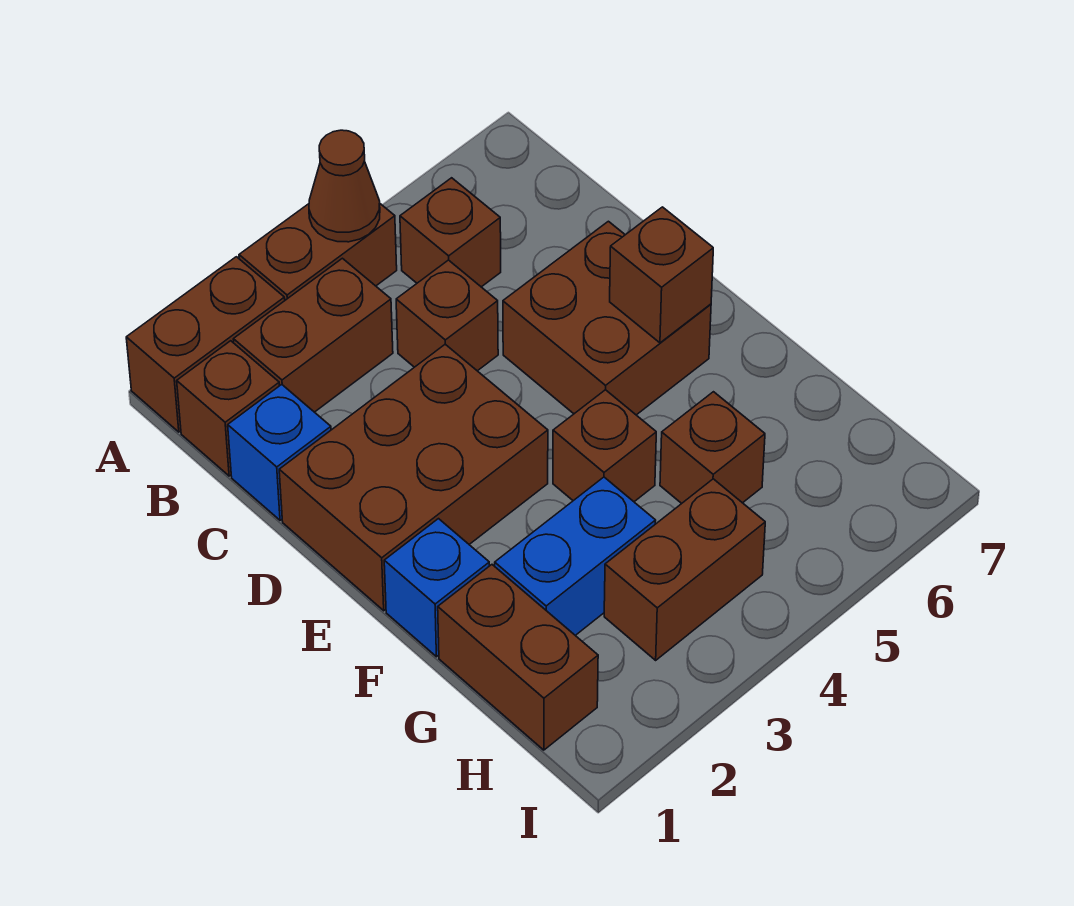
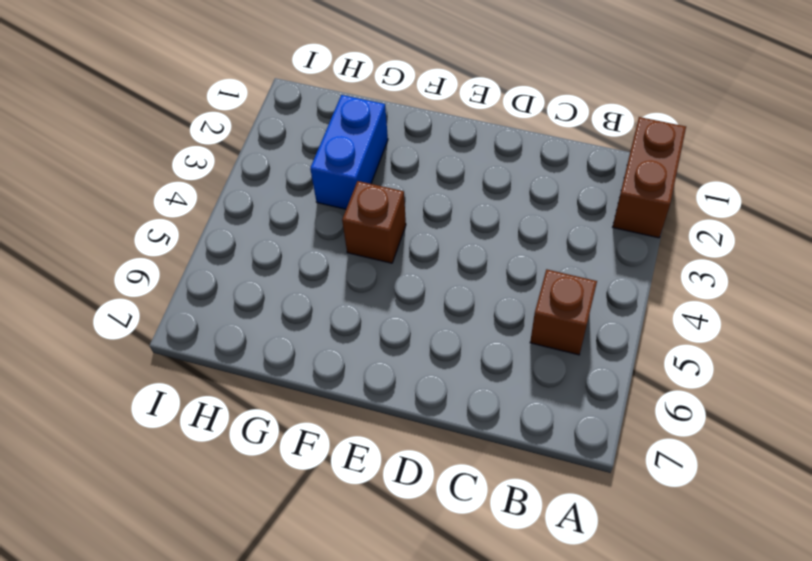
none -> brown 1x2 brick [239,204,397,300]
none -> brown 1x1 brick [177,341,279,476]
none -> brown 1x2 brick [233,258,393,412]

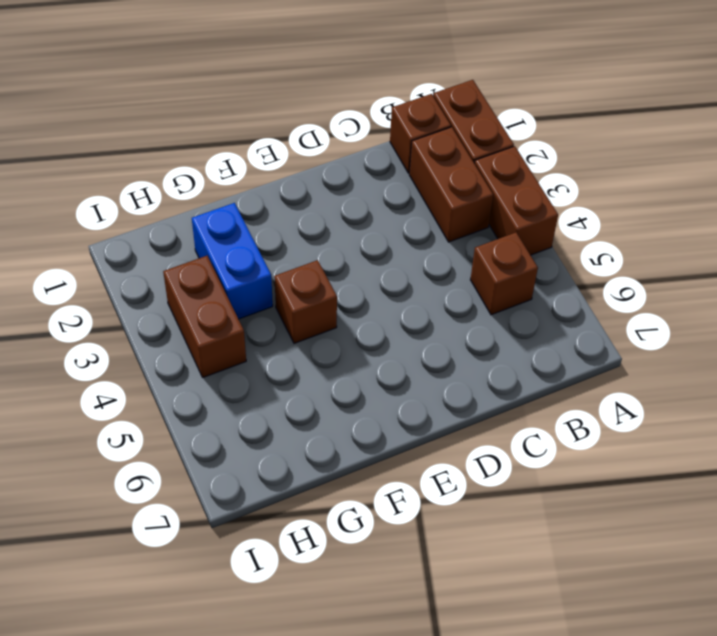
none -> blue 1x1 brick [228,384,331,520]
none -> brown 1x1 brick [396,260,498,371]
none -> brown 2x3 brick [279,344,548,611]

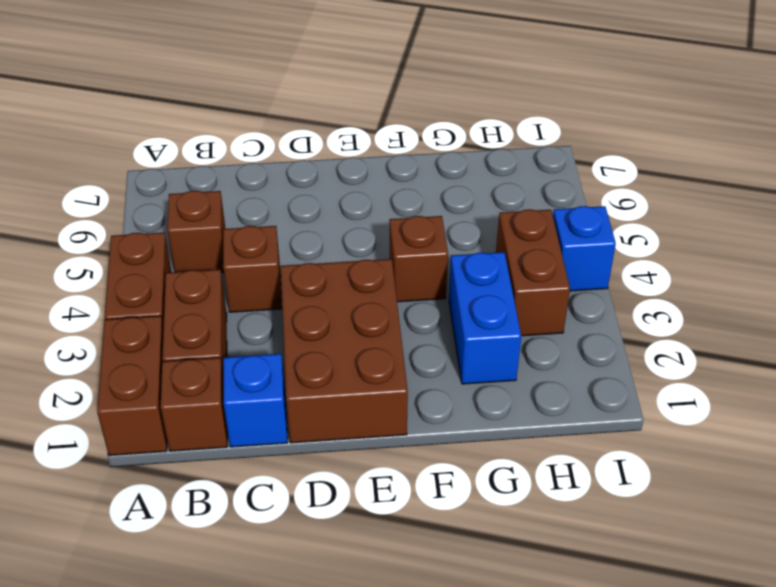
blue 1x1 brick [553,206,616,291] -> blue 1x1 brick moved to [384,519,489,657]
none -> brown 2x2 brick [503,221,711,415]
none -> brown 1x2 brick [438,565,598,750]
none -> brown 1x1 brick [660,392,765,503]

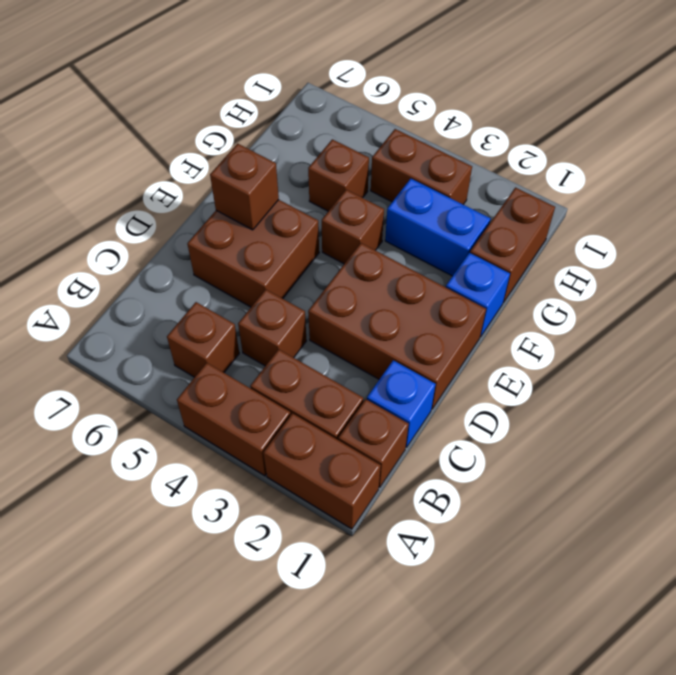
none -> brown 1x1 cone [309,130,380,242]

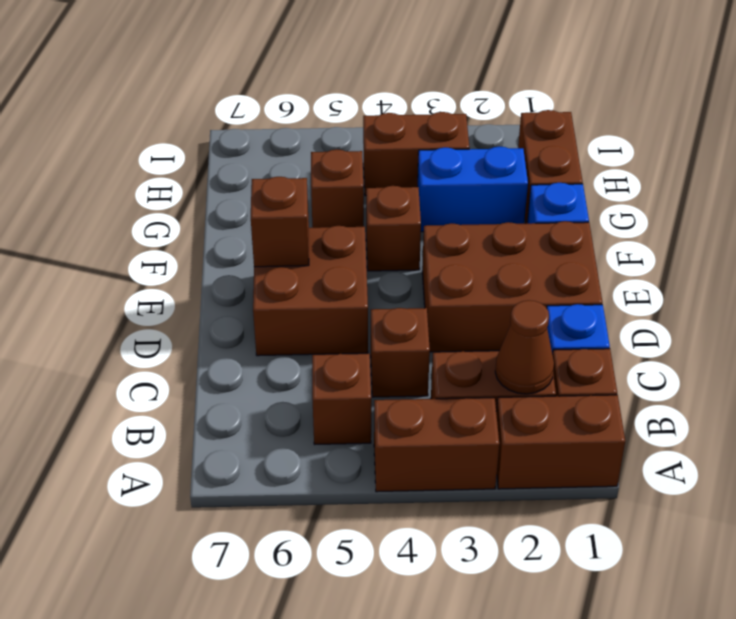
brown 1x1 cone [495,300,554,394] -> brown 1x1 cone moved to [309,130,380,242]

